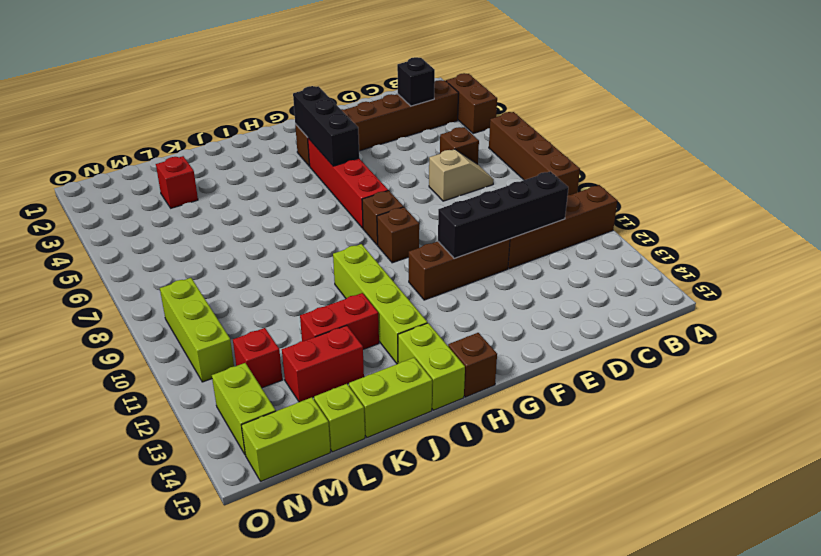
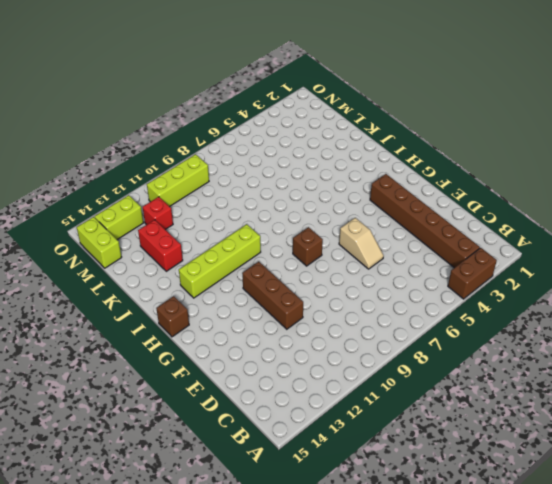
tan 1x2 slope [339,218,384,269] -> tan 1x2 slope moved to [429,149,494,201]
none -> brown 1x4 brick [489,112,580,195]
none -> brown 1x4 brick [508,185,617,269]
none -> brown 1x1 brick [440,127,479,164]

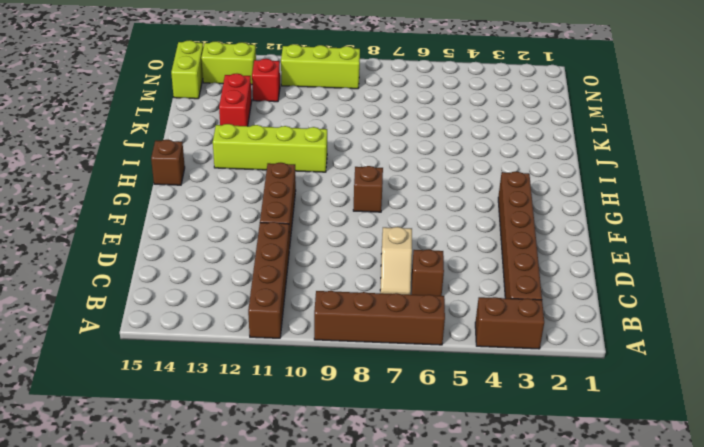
none -> red 1x4 brick [308,138,388,228]
none -> brown 1x1 brick [377,207,419,263]
none -> lime 1x2 brick [398,323,465,410]

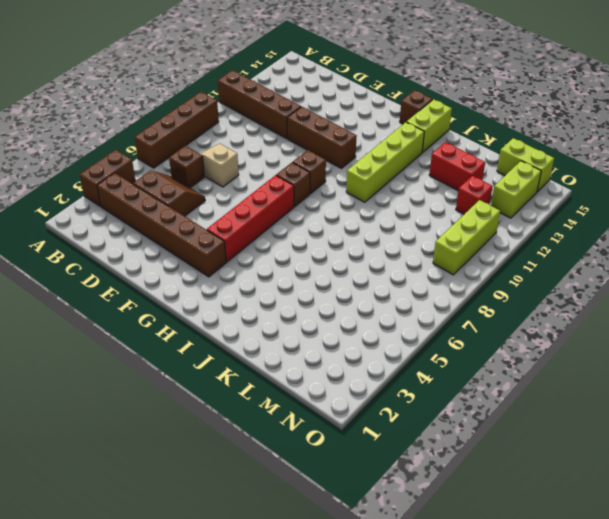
brown 2x2 slope [133,171,205,216] -> none
none -> red 1x2 brick [300,293,379,349]
none -> lime 1x2 brick [349,358,432,438]
none -> red 1x1 brick [156,156,198,208]

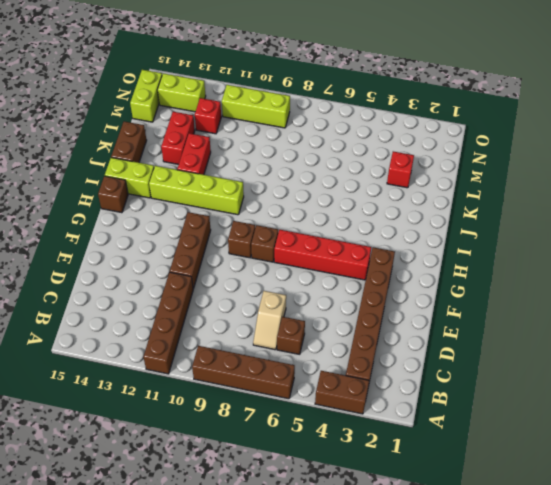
brown 1x2 brick [111,121,147,163] -> lime 1x2 brick [349,358,432,438]
none -> lime 1x1 brick [314,384,365,452]
none -> black 1x1 brick [397,57,435,106]
none -> black 1x4 brick [438,171,568,259]

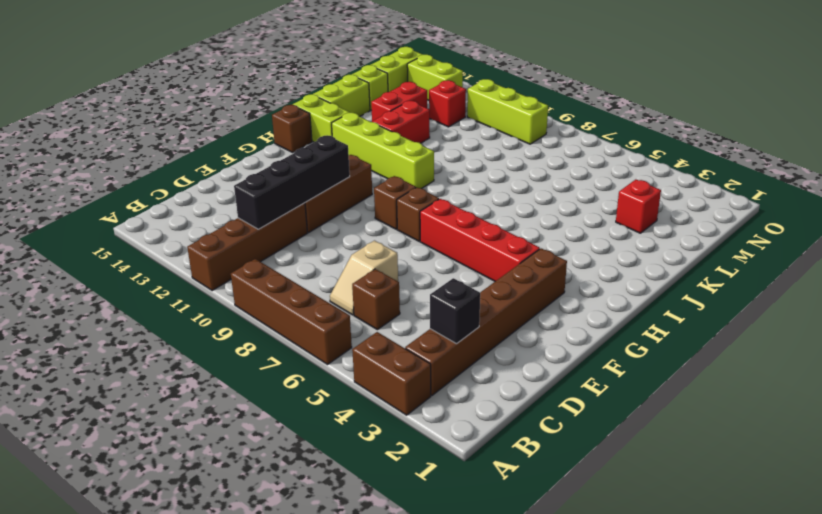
none -> black 1x3 brick [293,86,359,166]

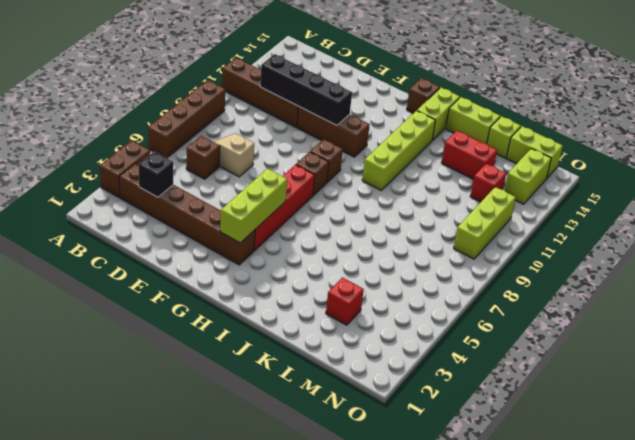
lime 1x3 brick [220,169,287,243] -> black 1x3 brick [293,86,359,166]
none -> red 1x2 brick [300,293,379,349]

